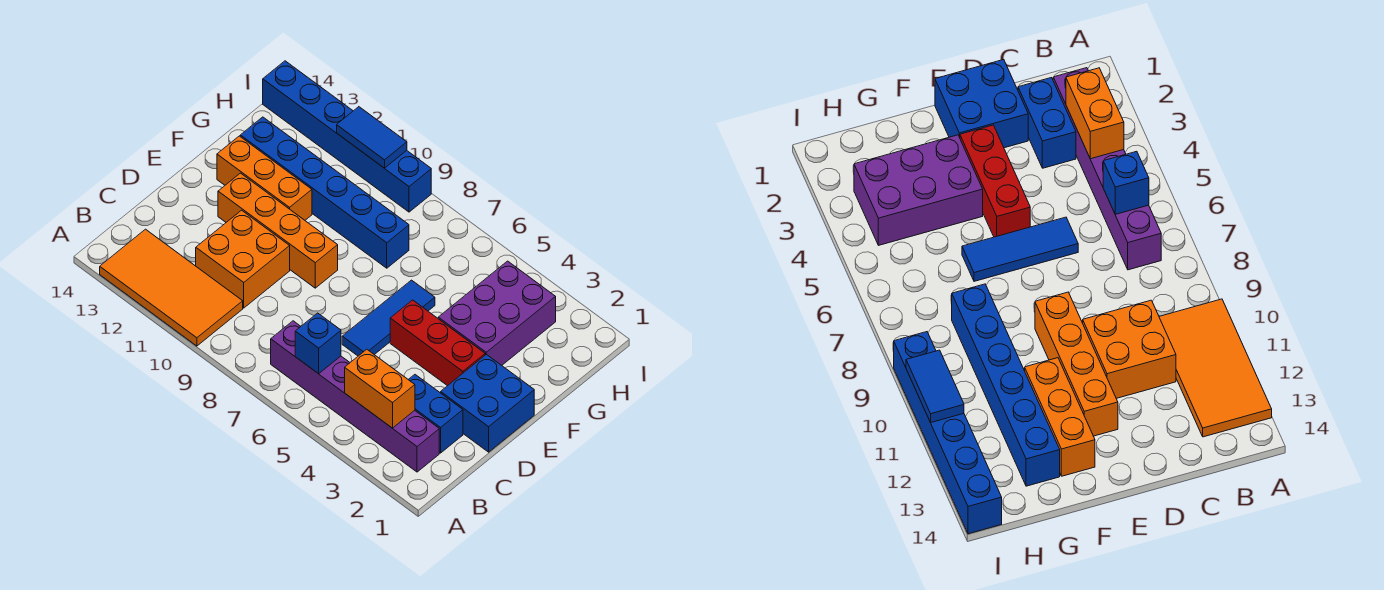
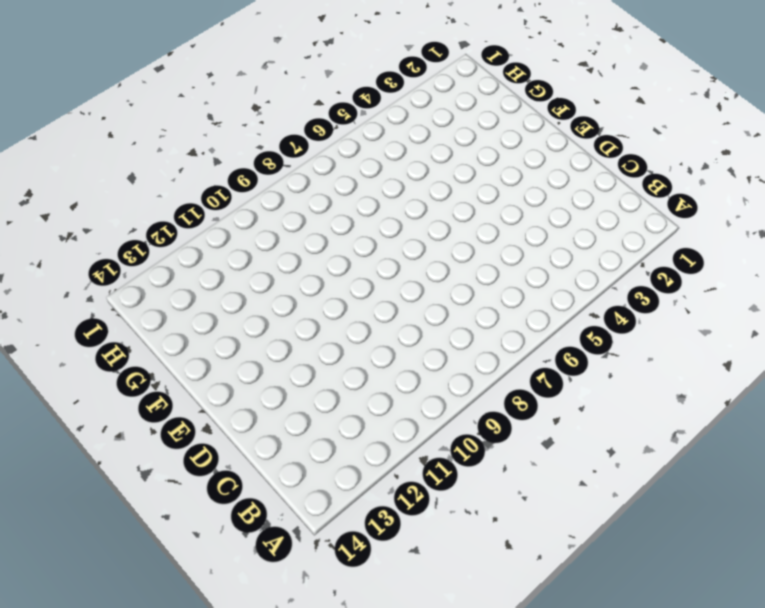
none -> orange 2x4 tile [100,229,243,346]
none -> purple 1x6 brick [271,321,439,472]
none -> blue 1x2 brick [408,375,463,453]

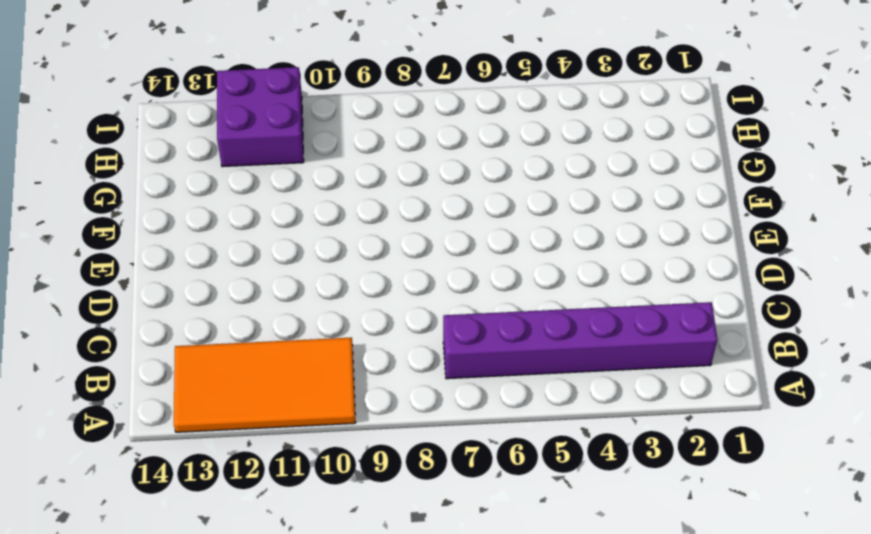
purple 2x2 brick [217,67,304,167] -> blue 1x6 brick [263,61,431,212]
none -> blue 1x2 brick [408,375,463,453]
none -> orange 2x2 brick [196,210,290,308]
none -> blue 2x2 brick [441,354,534,452]

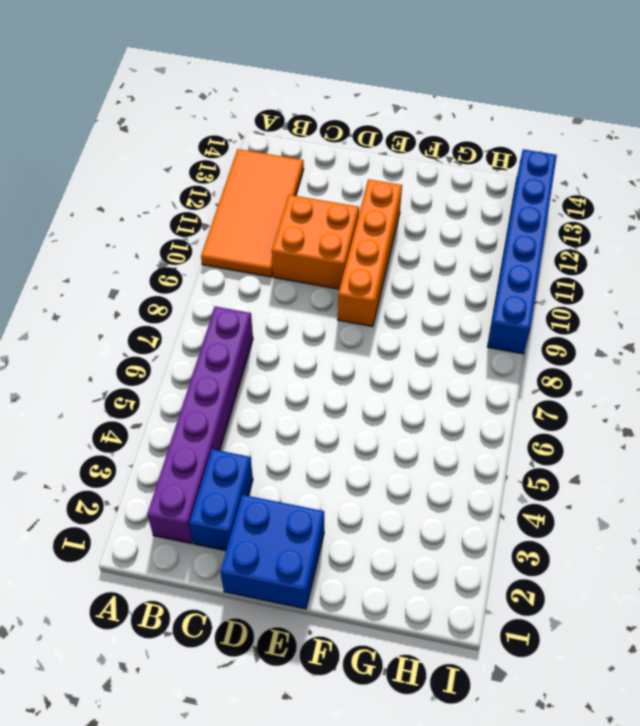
none -> blue 1x3 tile [342,280,435,356]
none -> red 1x3 brick [390,300,485,386]
none -> purple 2x3 brick [438,261,556,365]

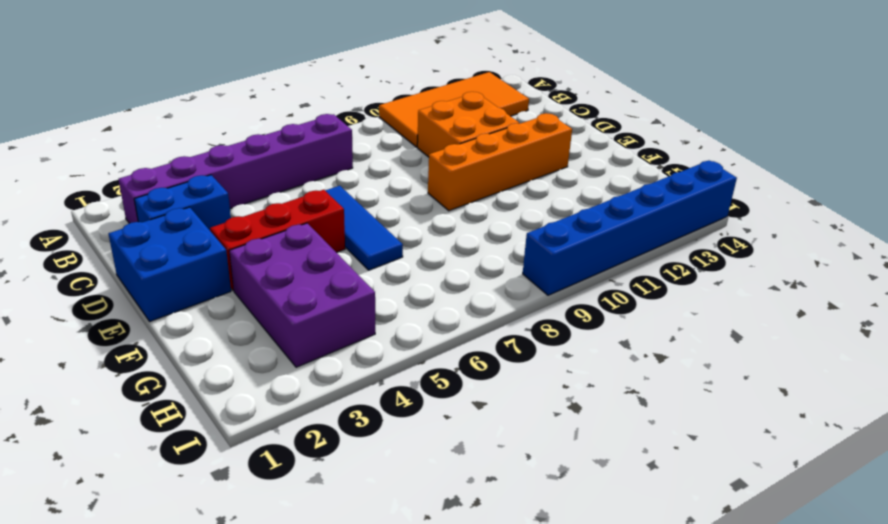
none -> orange 1x3 brick [217,136,312,220]
none -> blue 1x6 brick [240,117,409,268]
none -> orange 1x2 brick [345,349,415,428]

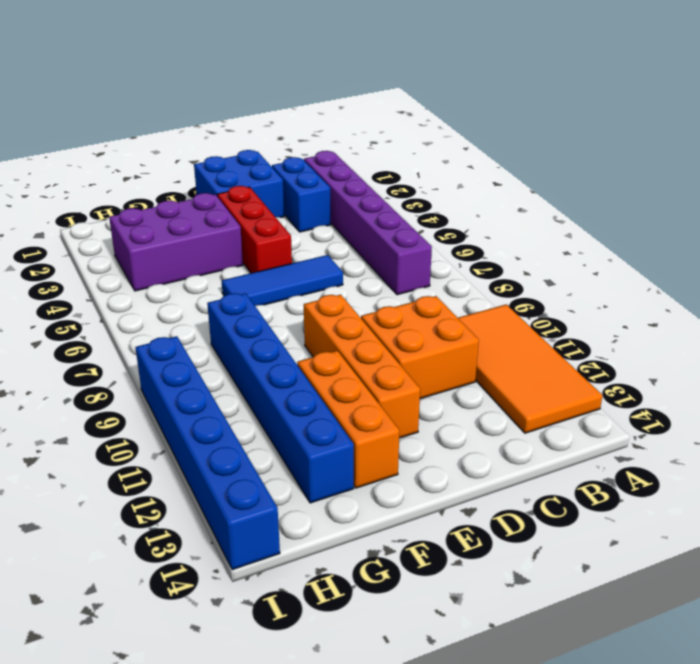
none -> orange 1x2 brick [345,349,415,428]
none -> blue 1x1 brick [295,313,341,374]
none -> blue 1x2 tile [337,107,407,168]

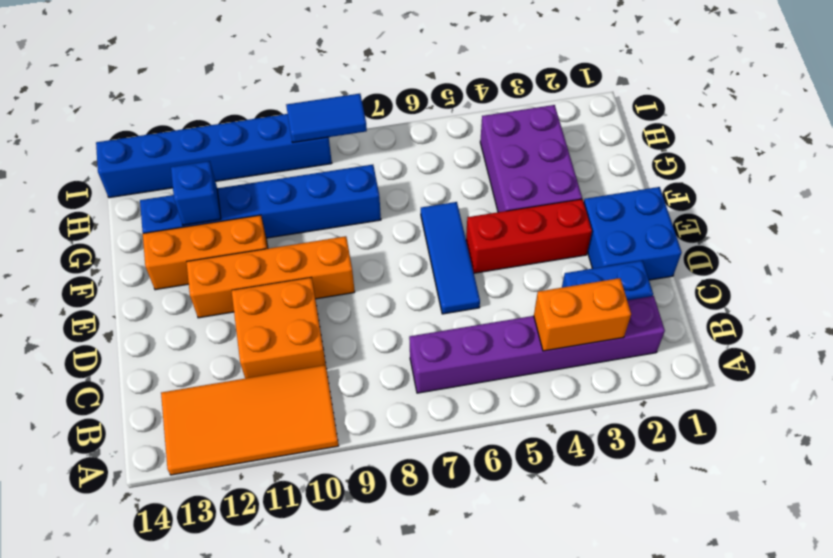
blue 1x1 brick [171,161,221,225] -> blue 1x1 brick moved to [295,313,341,374]
blue 1x2 tile [286,94,367,143] -> blue 1x2 tile moved to [337,107,407,168]

